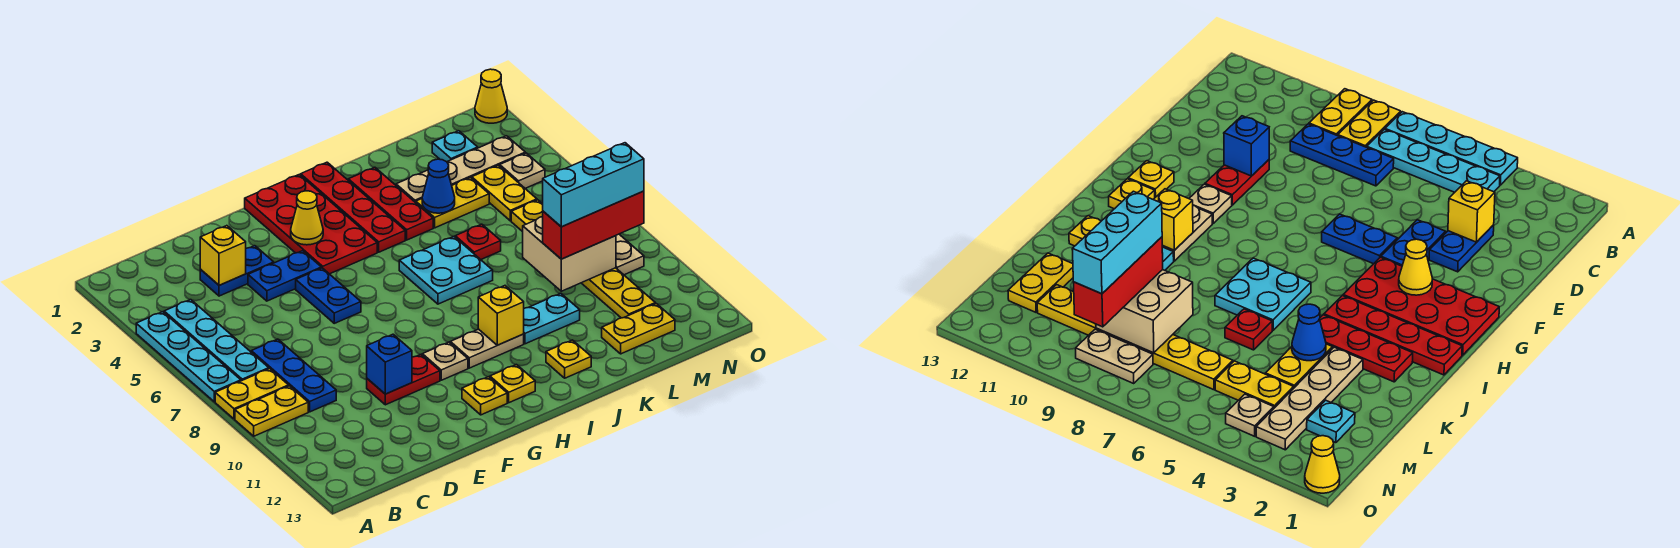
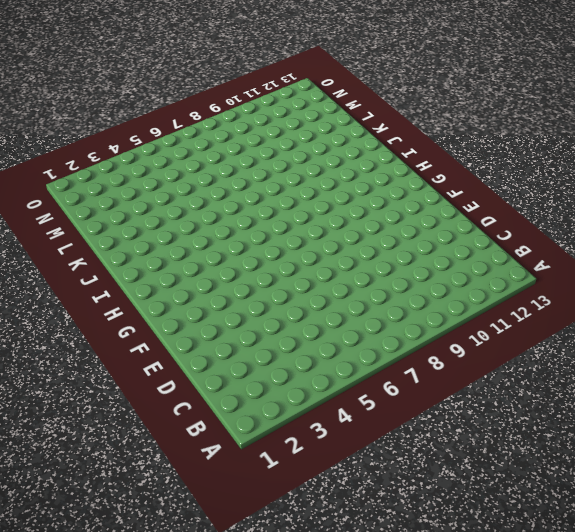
none -> cyan 1x4 plate [136,312,241,402]
none -> yellow 1x2 plate [215,369,289,419]
none -> yellow 1x2 plate [235,386,308,436]
none -> cyan 1x4 plate [164,300,269,381]

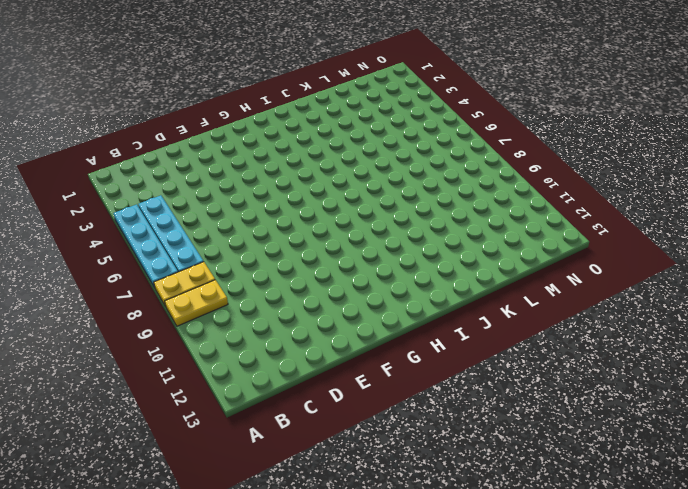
none -> blue 1x3 plate [251,339,336,412]
none -> blue 1x2 plate [200,246,274,296]
none -> blue 1x2 plate [248,251,321,301]
none -> red 1x2 plate [367,355,440,405]

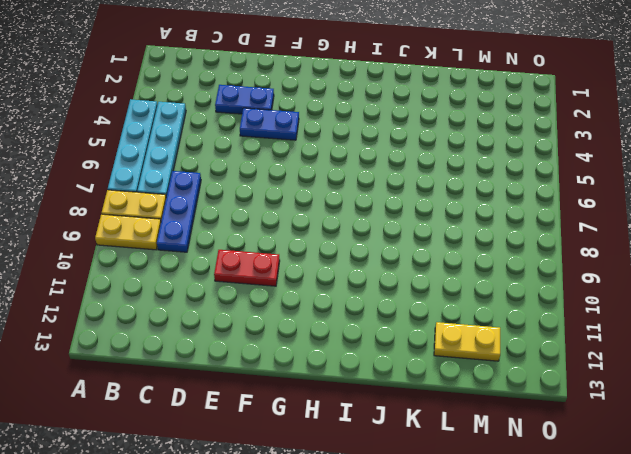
none -> blue 1x2 plate [296,268,361,323]
none -> red 2x4 plate [245,175,377,274]
none -> tan 1x1 plate [422,342,468,380]
none -> yellow 1x1 plate [462,377,507,415]

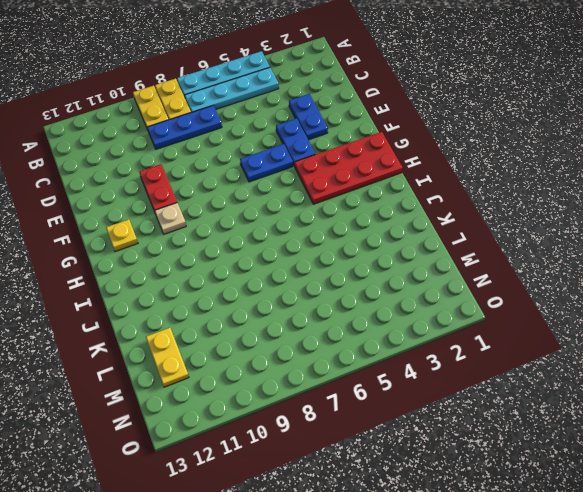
none -> tan 1x2 plate [450,329,524,368]
none -> yellow 1x1 plate [490,365,535,403]
none -> red 1x4 plate [301,162,405,252]
none -> cyan 2x2 plate [399,237,493,304]

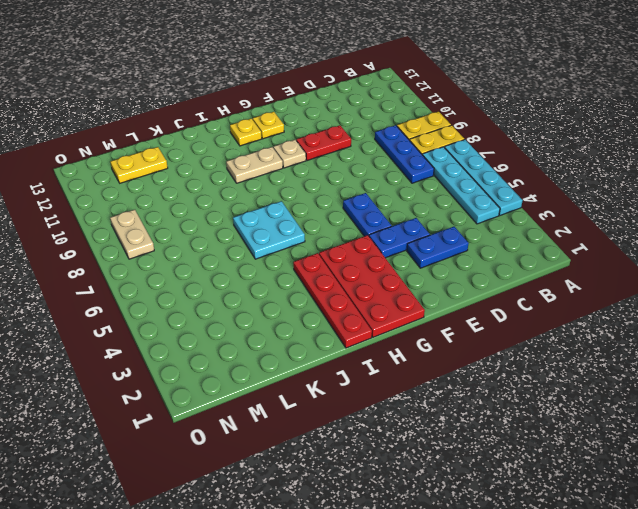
none -> red 1x3 plate [348,167,433,240]
none -> cyan 1x2 plate [524,293,580,344]
none -> yellow 1x1 plate [546,340,591,378]
none -> tan 1x4 plate [396,136,525,203]

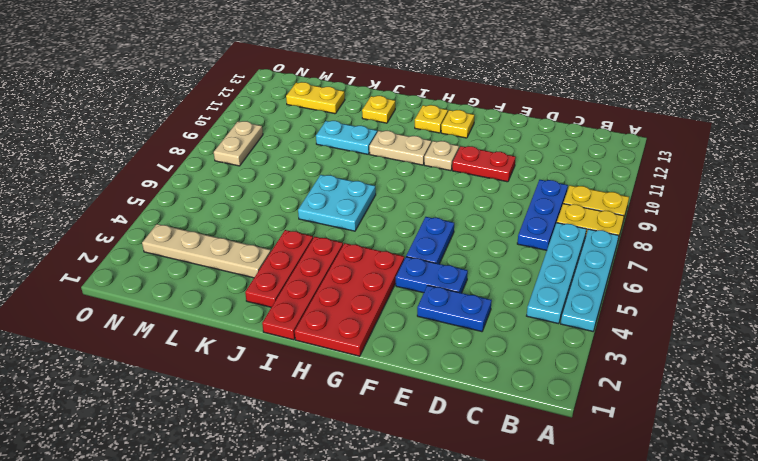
none -> yellow 1x2 plate [416,177,489,228]
none -> red 1x1 plate [455,224,501,260]
none -> cyan 1x1 plate [432,131,478,162]
none -> yellow 1x2 plate [472,165,537,221]

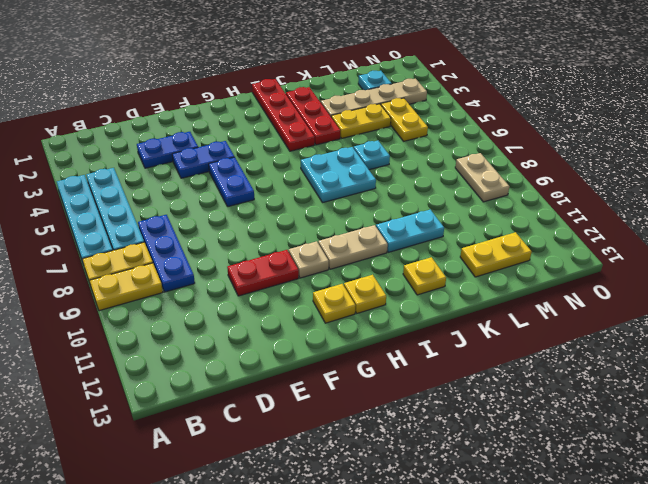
cyan 1x1 plate [354,141,390,170] -> red 1x1 plate [455,224,501,260]
none -> red 2x4 plate [245,175,377,274]
none -> yellow 1x6 plate [511,200,655,318]
none -> tan 1x1 plate [500,153,545,188]
none -> yellow 1x1 cone [475,69,507,123]

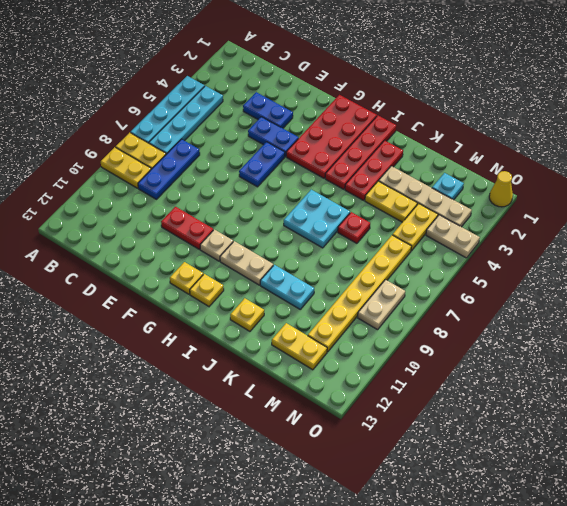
tan 1x2 plate [426,215,480,258] -> tan 1x1 plate [500,153,545,188]
none -> yellow 1x1 brick [200,226,246,285]
none -> blue 1x1 brick [367,334,412,394]
none -> yellow 1x1 cone [291,191,323,245]
none -> yellow 1x1 brick [478,286,524,345]

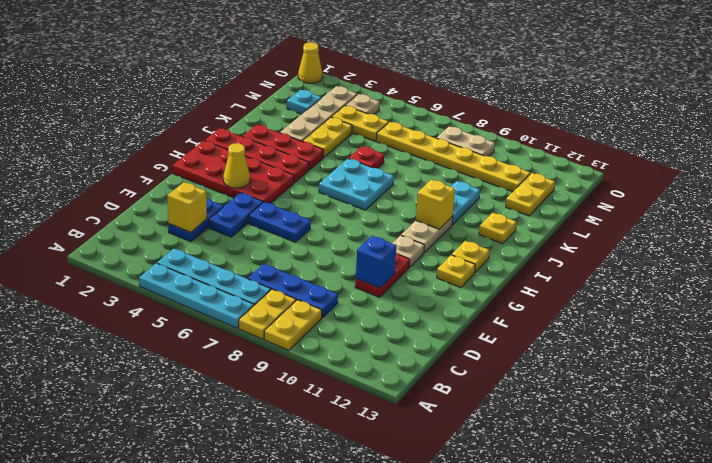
none -> blue 1x1 cone [422,159,455,213]
none -> tan 2x2 brick [523,217,616,291]
none -> red 1x3 brick [543,191,644,259]
none -> cyan 1x3 brick [543,143,644,227]

